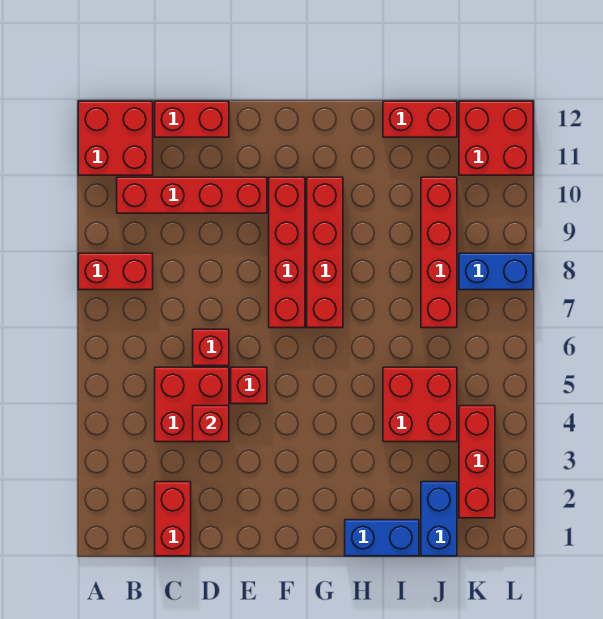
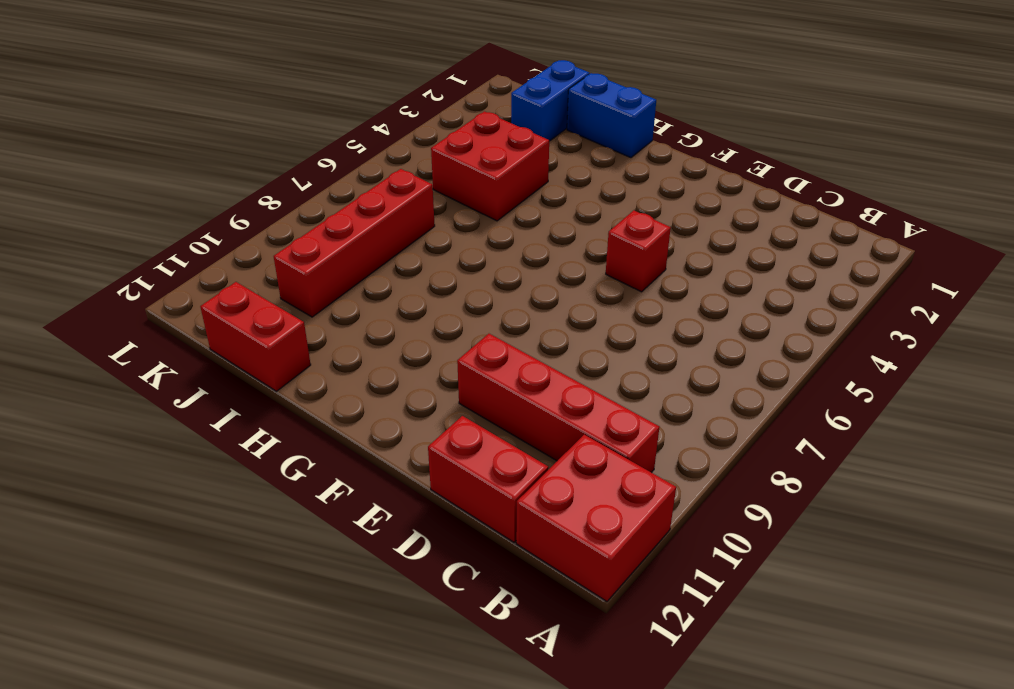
none -> red 1x2 brick [78,253,153,290]
none -> red 1x2 brick [155,482,191,556]
none -> red 2x2 brick [155,367,229,442]

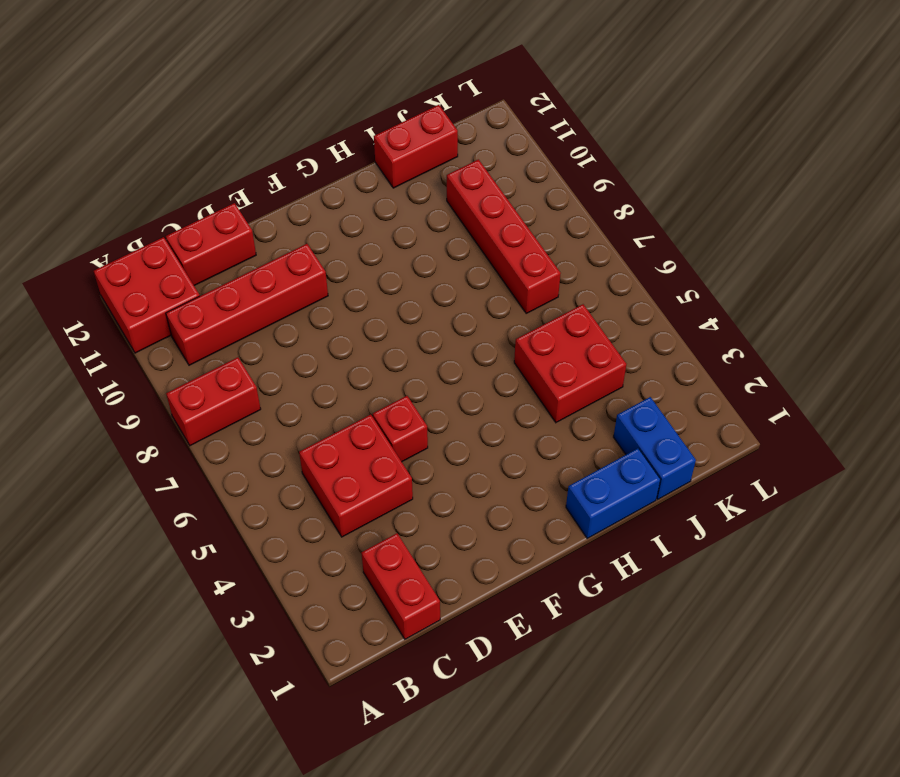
none -> red 1x1 brick [193,329,229,366]
none -> red 1x4 brick [269,177,305,328]
none -> red 1x4 brick [307,177,343,328]

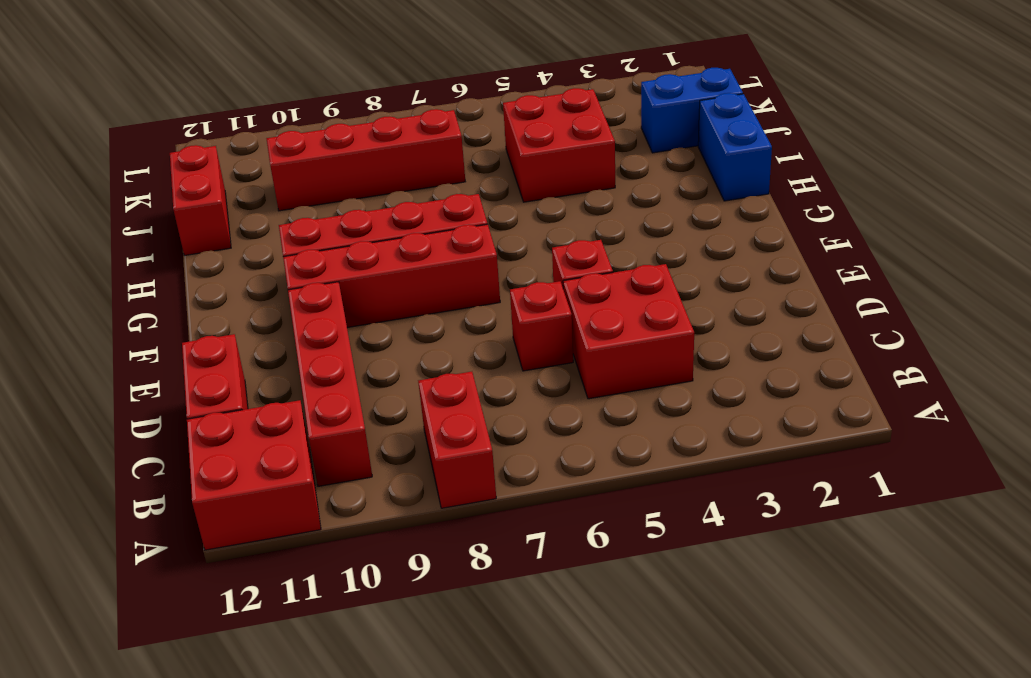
none -> red 1x2 brick [155,482,191,556]
none -> red 1x3 brick [459,406,495,518]
none -> blue 1x2 brick [459,253,533,290]

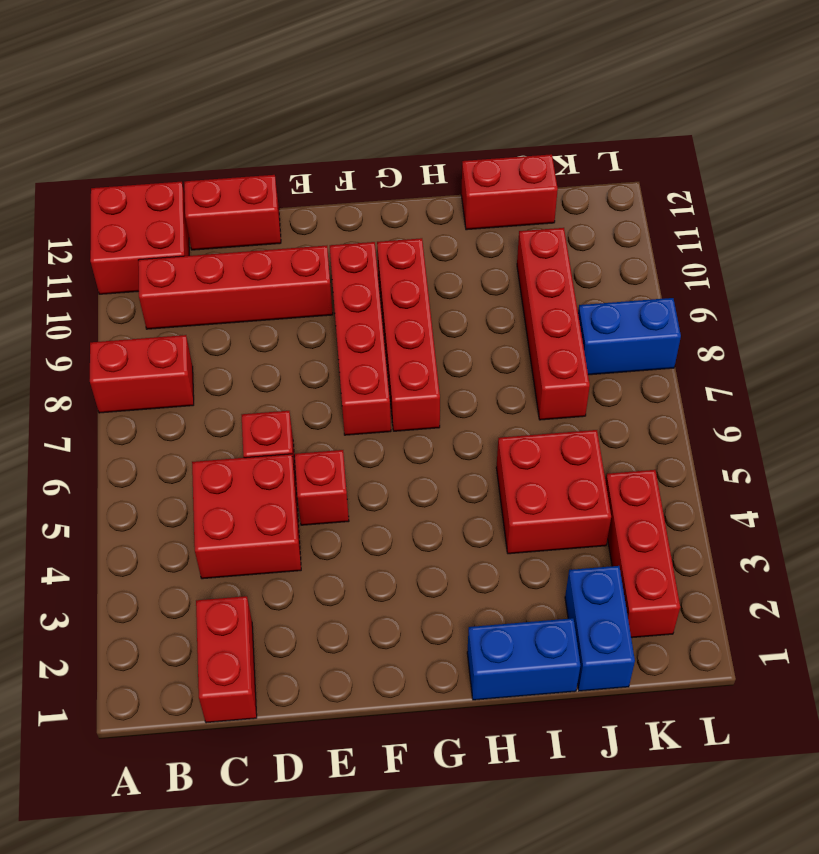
none -> red 2x2 brick [459,101,533,175]
none -> red 1x1 brick [193,406,229,442]

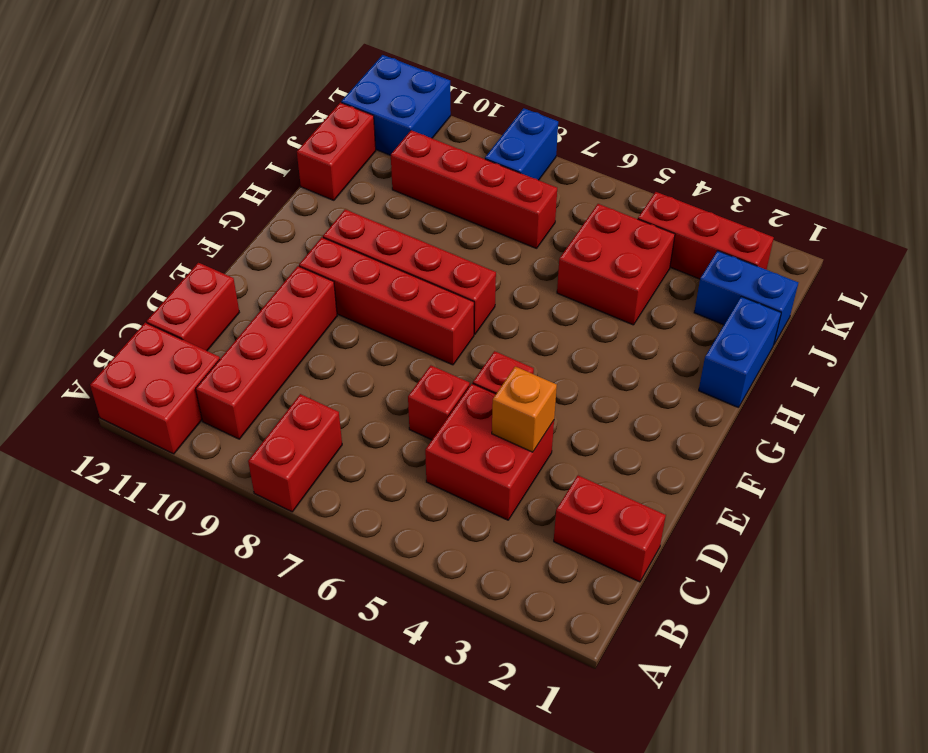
orange 1x1 brick [492,367,557,452] -> red 1x1 brick [193,406,229,442]
blue 2x2 brick [341,55,451,155] -> red 2x2 brick [459,101,533,175]

